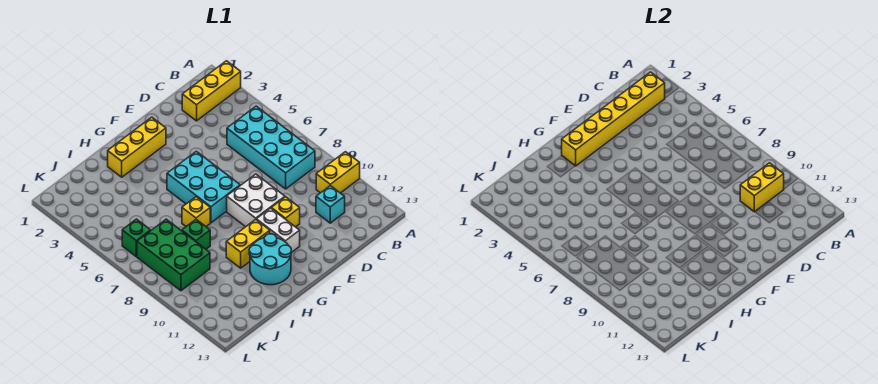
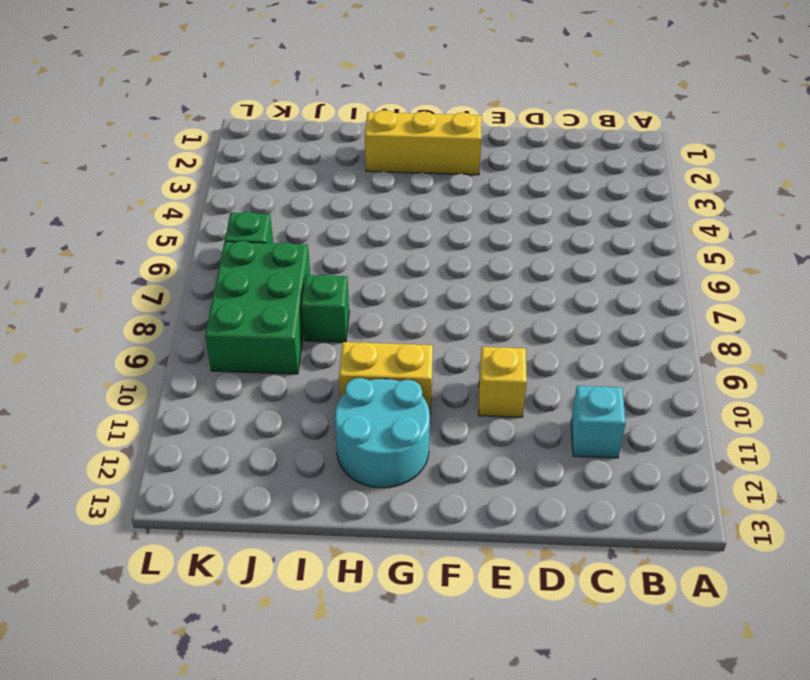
none -> yellow 1x3 brick [182,61,241,121]
none -> yellow 1x2 brick [316,152,360,193]
none -> cyan 2x4 brick [227,106,315,189]

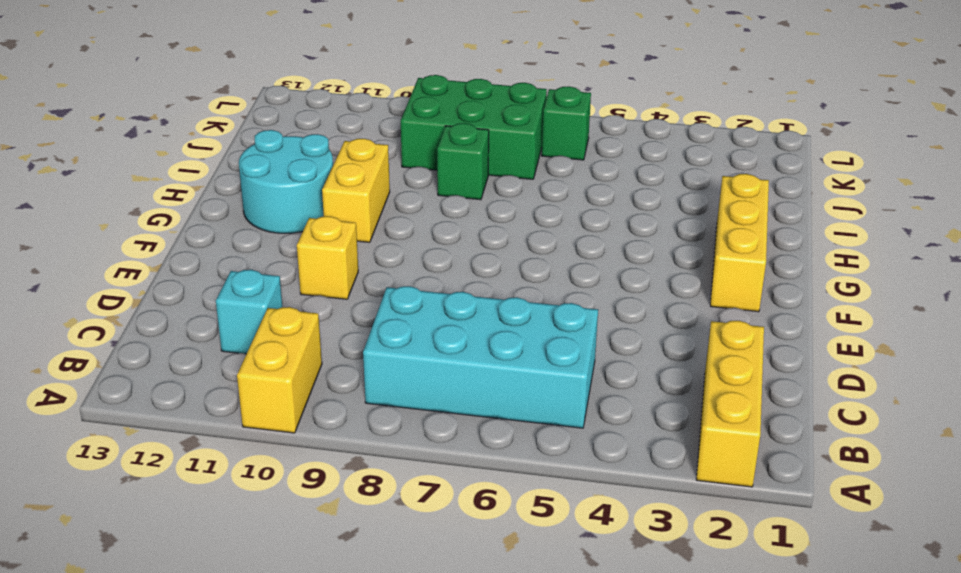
none -> white 2x2 brick [227,174,285,227]
none -> cyan 2x3 brick [167,151,240,223]
none -> white 1x2 brick [256,208,300,253]

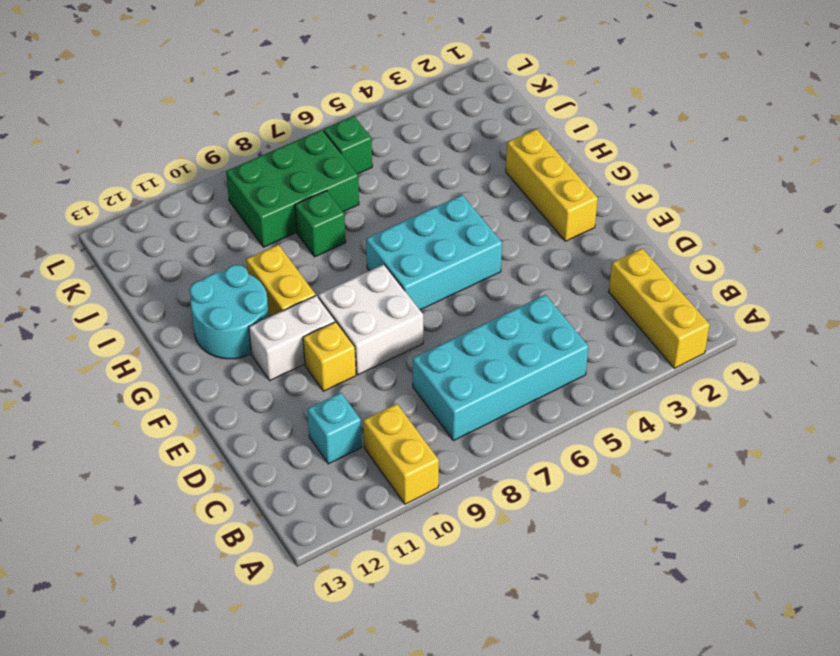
none -> yellow 1x1 brick [182,197,210,226]
none -> yellow 1x6 brick [562,72,665,166]
none -> yellow 1x2 brick [740,163,784,212]

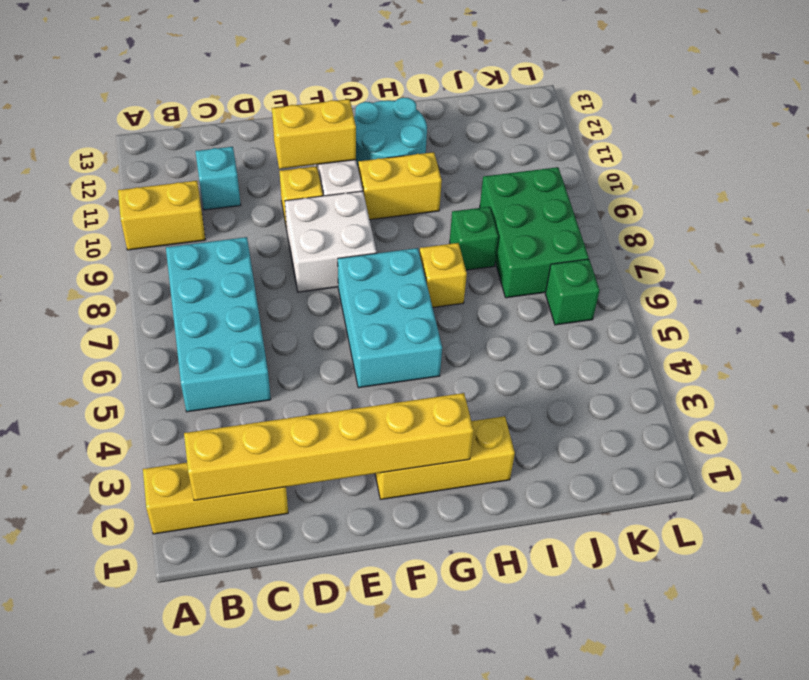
yellow 1x2 brick [272,99,356,169] -> yellow 1x2 brick moved to [740,163,784,212]

